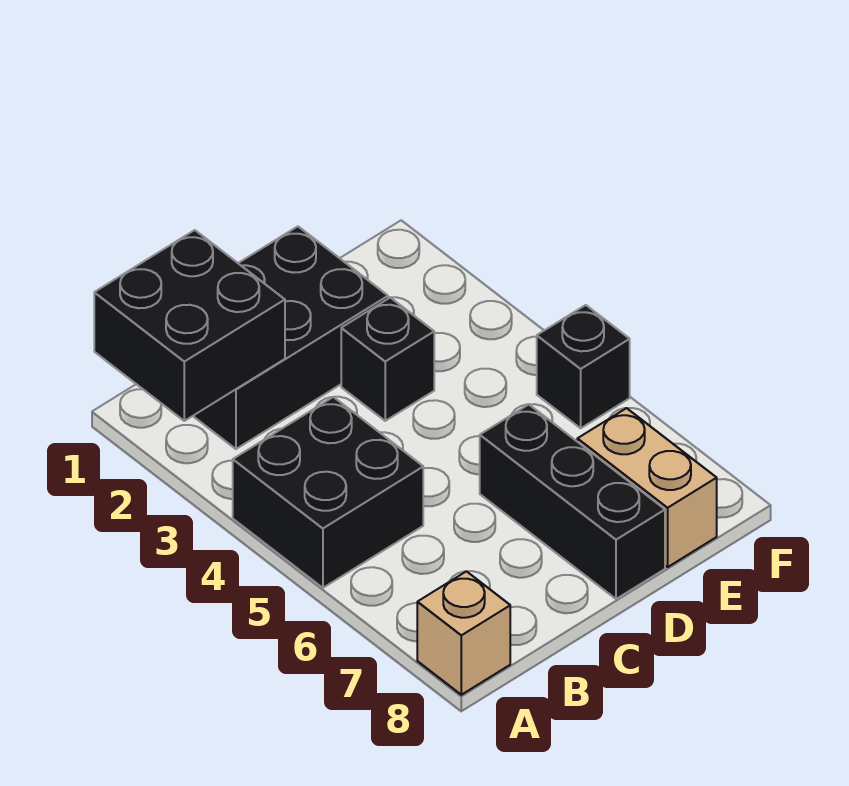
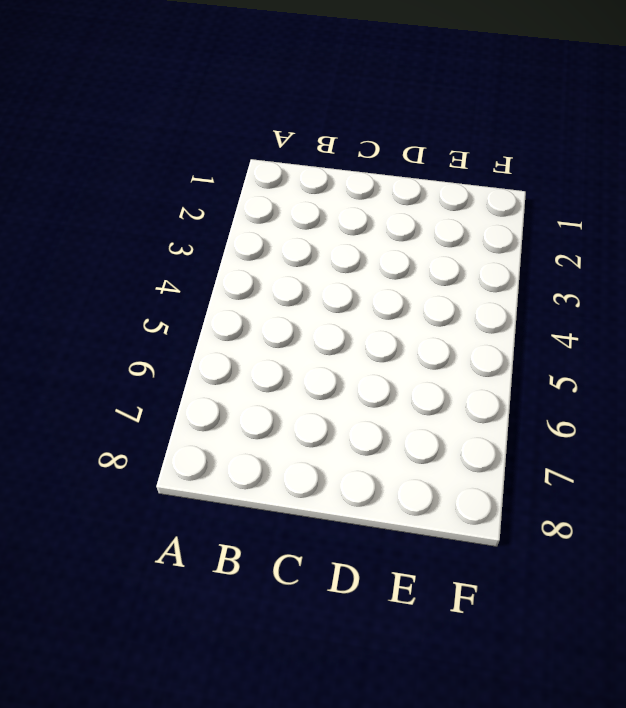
none -> black 2x2 brick [233,397,423,588]
none -> tan 1x1 brick [417,571,510,695]

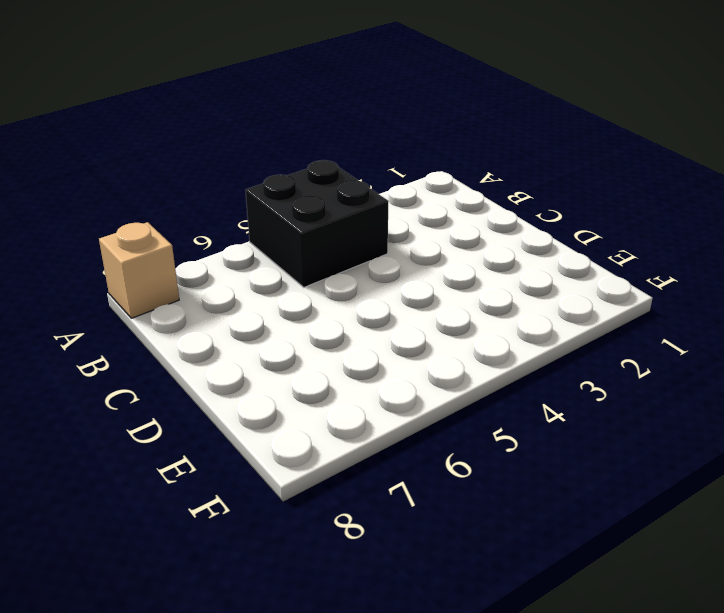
none -> black 2x3 brick [193,226,388,449]
none -> black 1x1 brick [341,298,434,421]

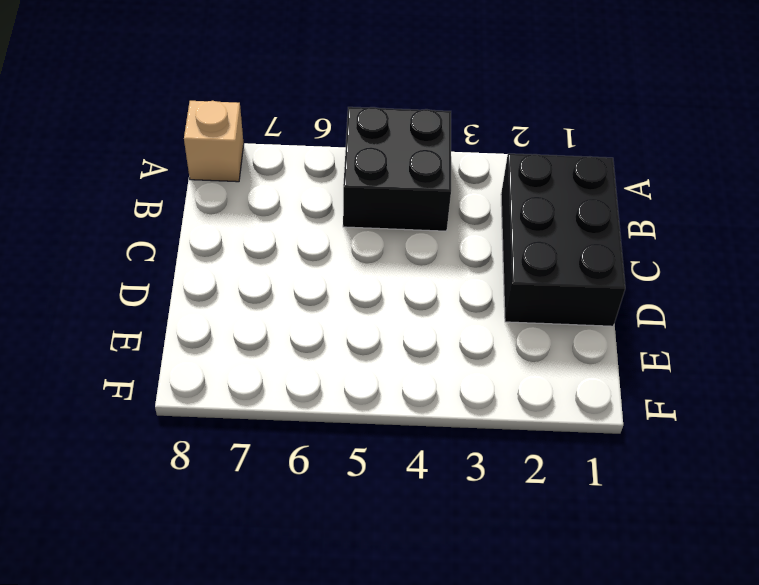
none -> black 1x1 brick [341,298,434,421]
none -> black 1x3 brick [480,404,665,599]

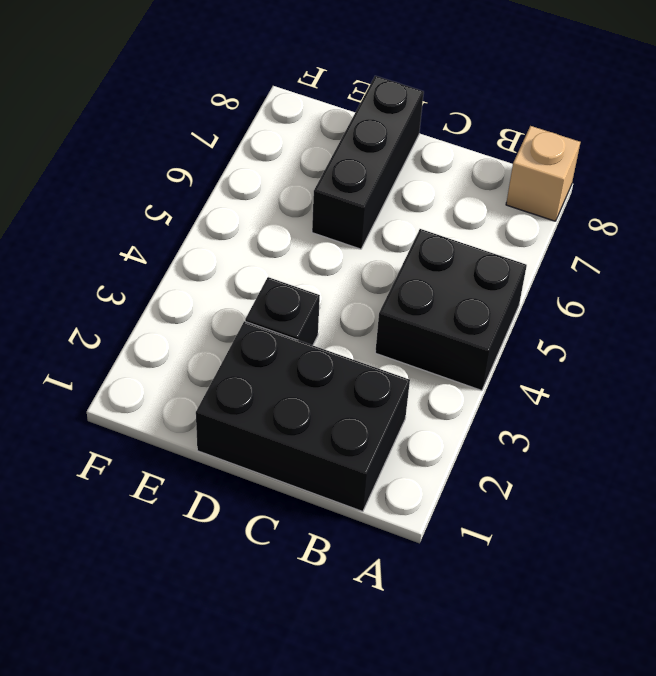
none -> tan 1x2 brick [577,408,717,567]
none -> black 1x1 brick [537,305,630,428]

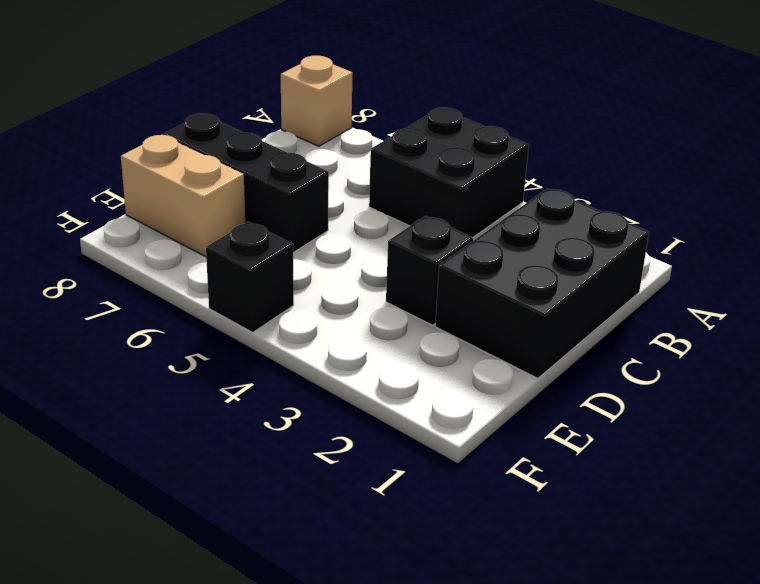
none -> black 2x2 brick [94,230,285,421]

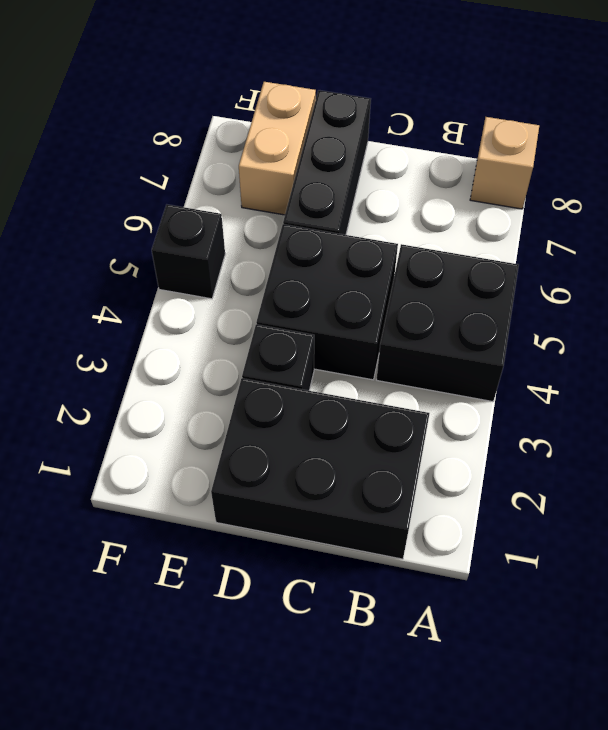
black 2x2 brick [256,224,398,380] -> black 2x2 brick moved to [94,230,285,421]

